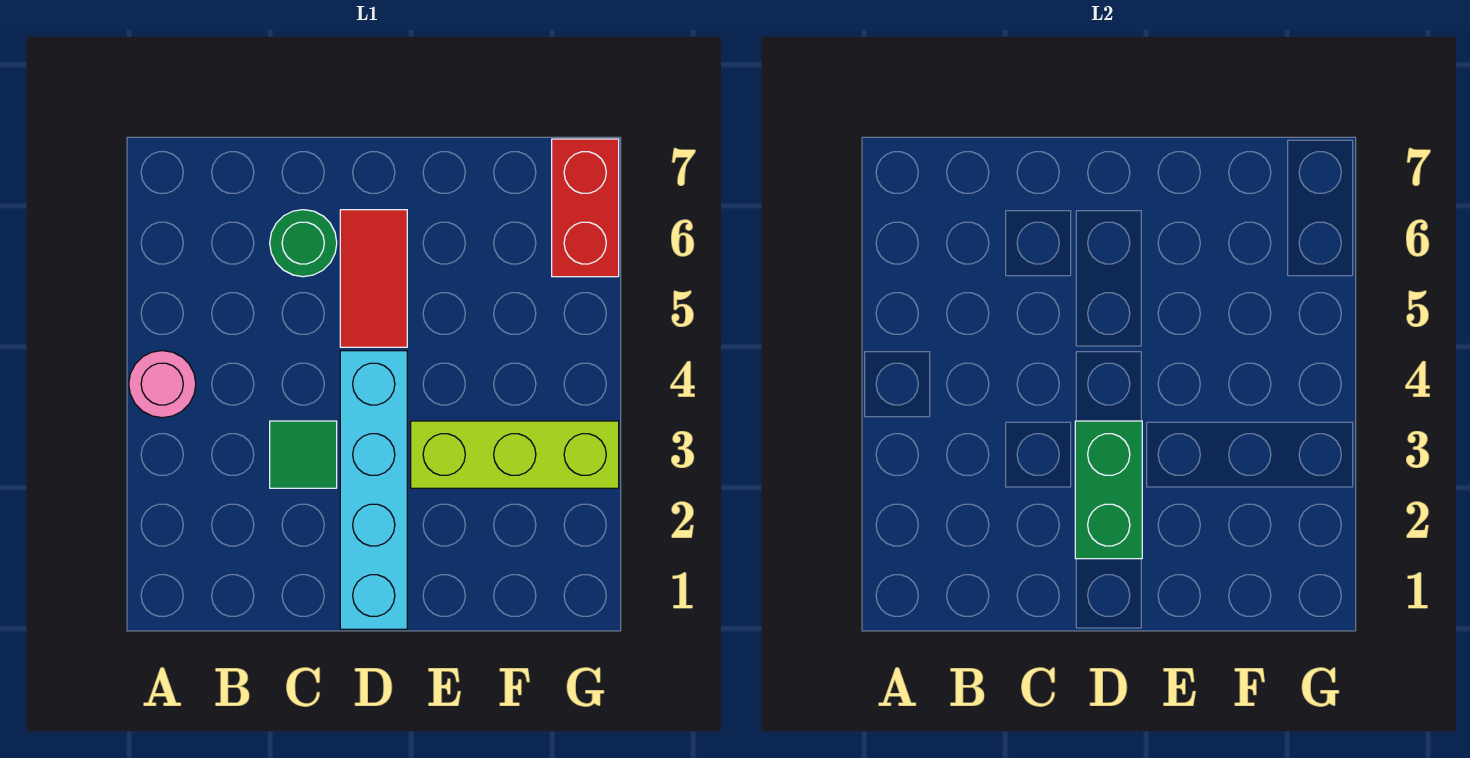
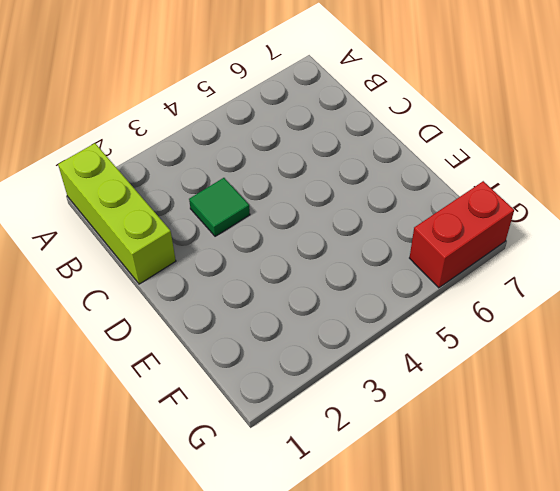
lime 1x3 brick [58,143,176,284] -> lime 1x3 brick moved to [411,421,619,488]
none -> pink 1x1 round brick [129,351,196,418]
none -> green 1x1 round brick [270,210,337,277]

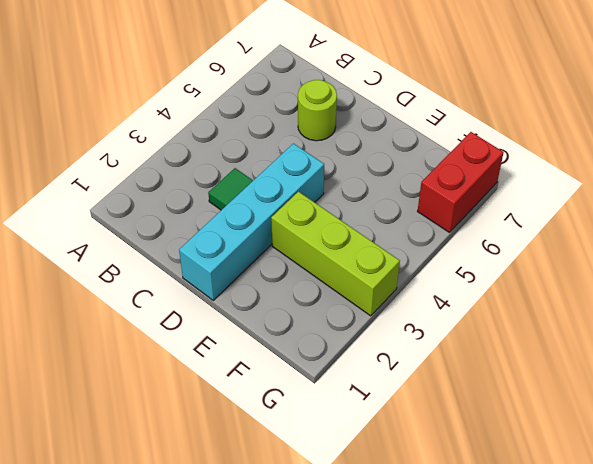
lime 1x1 round brick [298,80,337,141] -> green 1x1 round brick [270,210,337,277]
none -> pink 1x1 round brick [129,351,196,418]
none -> red 1x2 tile [340,210,407,347]

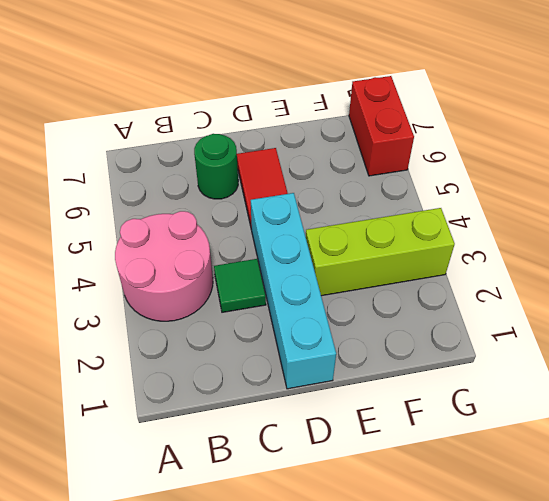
pink 2x2 round brick [115,211,213,321] -> pink 1x1 round brick [129,351,196,418]
none -> green 1x2 brick [1075,421,1142,559]

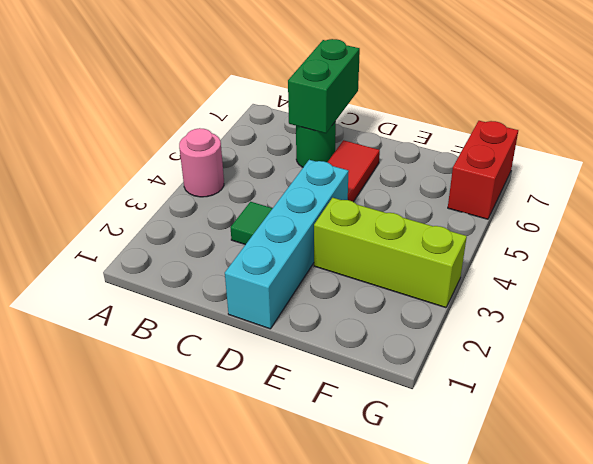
green 1x2 brick [288,39,360,133] -> green 1x2 brick moved to [1075,421,1142,559]

